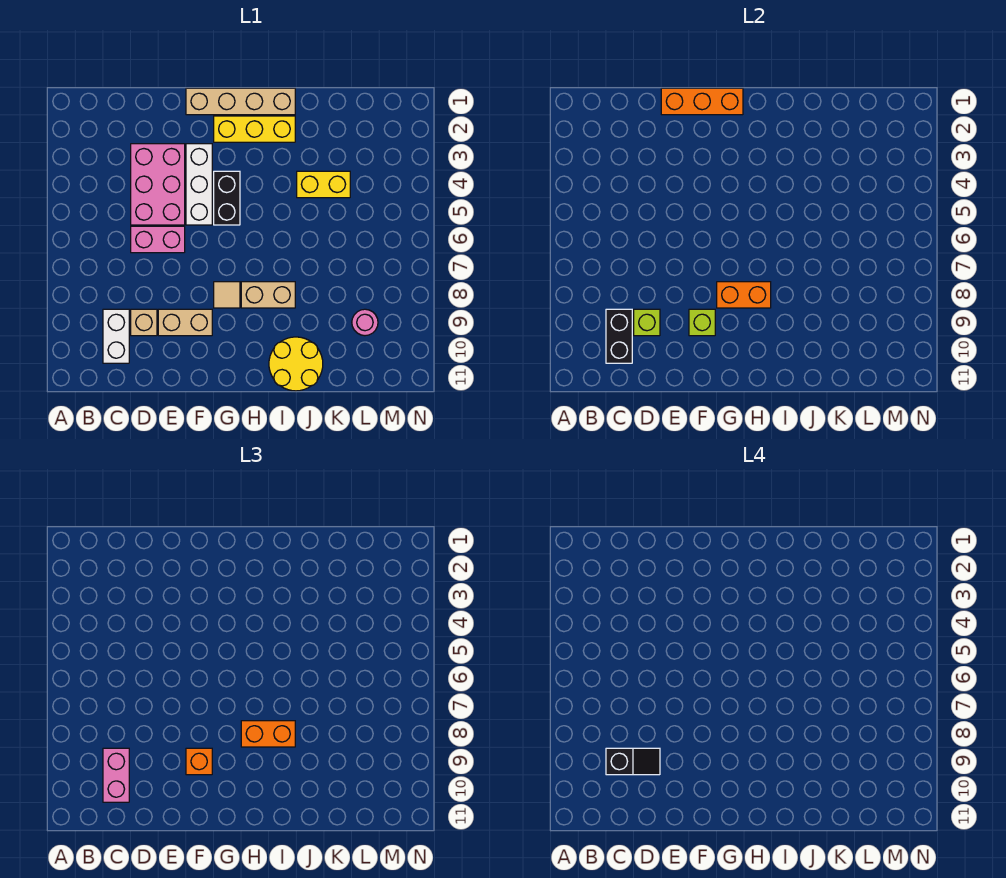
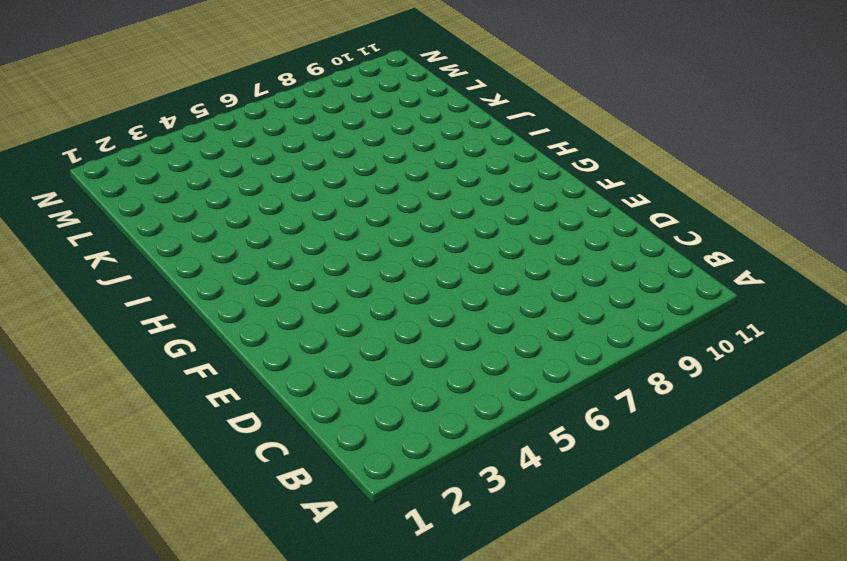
none -> white 1x2 brick [103,309,129,363]
none -> pink 2x3 brick [131,144,185,225]
none -> pink 1x2 brick [131,226,185,253]

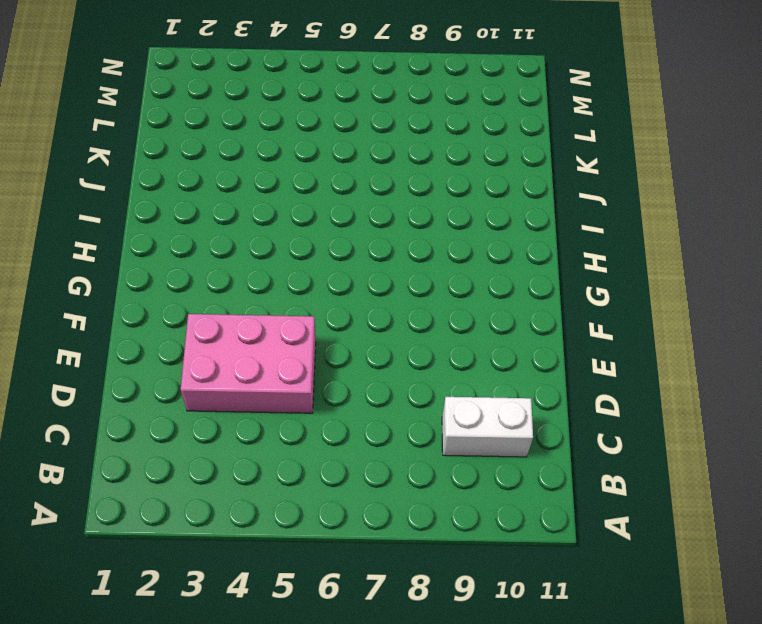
none -> pink 1x2 brick [131,226,185,253]
none -> tan 1x1 brick [131,309,157,336]
none -> tan 1x2 brick [158,309,212,336]

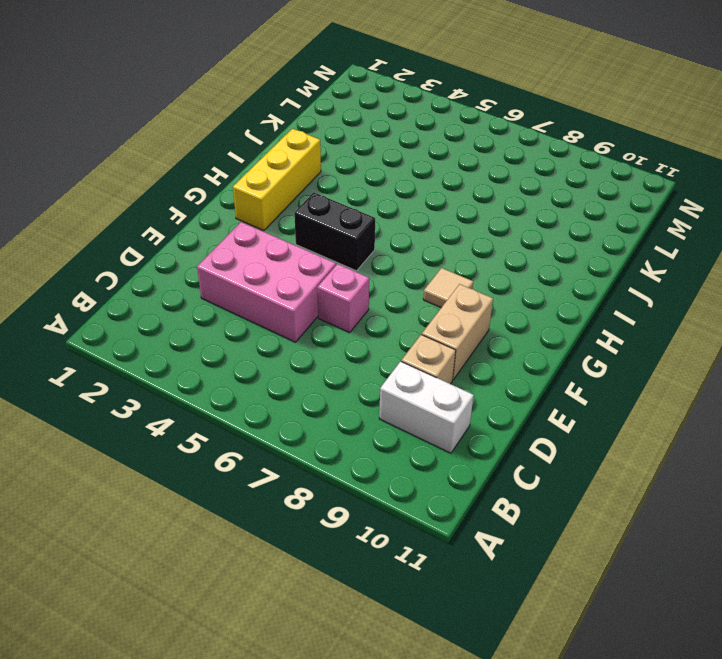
pink 1x1 brick [318,264,369,333] -> pink 1x2 brick [131,226,185,253]
none -> tan 1x4 brick [186,88,295,115]
none -> white 1x3 brick [186,144,212,225]
none -> tan 1x2 brick [241,282,295,308]

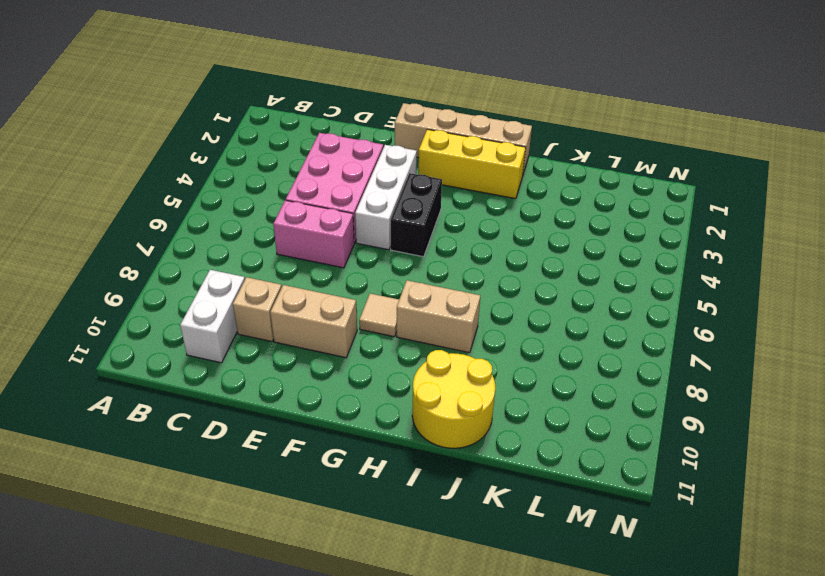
none -> yellow 1x2 brick [297,171,350,198]
none -> pink 1x1 round brick [352,309,378,336]
none -> black 1x2 brick [606,309,632,363]

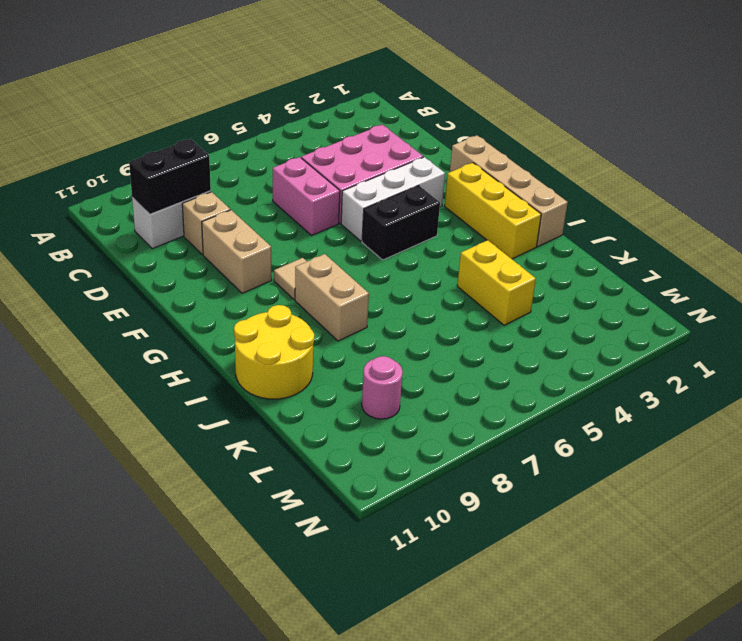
none -> lime 1x1 brick [634,309,660,336]
none -> orange 1x3 brick [661,88,743,115]
none -> lime 1x1 brick [689,309,715,336]

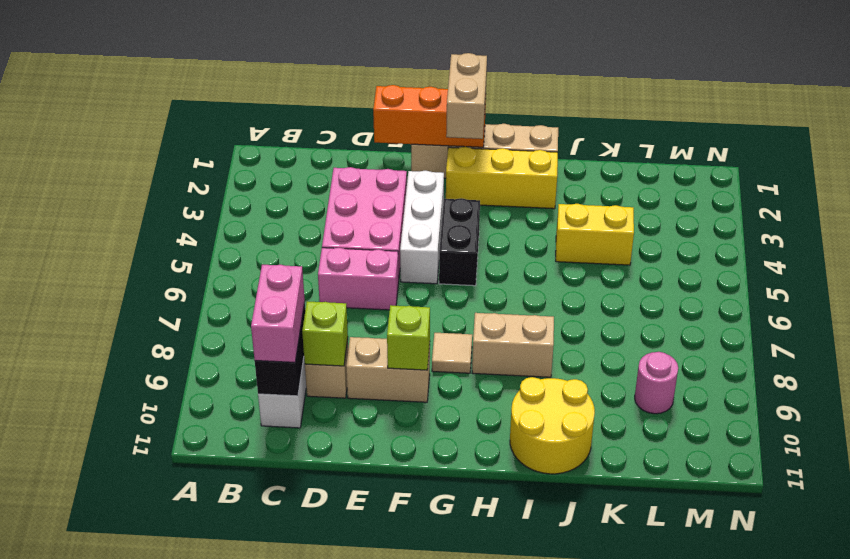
tan 1x2 brick [446,53,487,139] -> none
none -> orange 1x2 brick [717,282,771,308]
none -> orange 1x1 brick [186,748,212,775]
none -> orange 1x2 brick [241,721,295,747]

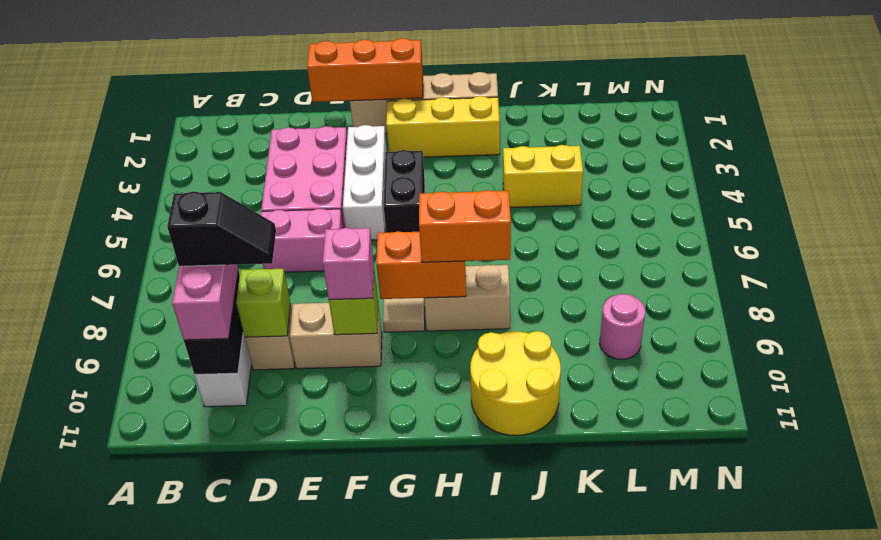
pink 1x1 brick [323,228,374,300] -> orange 1x1 brick [186,748,212,775]

